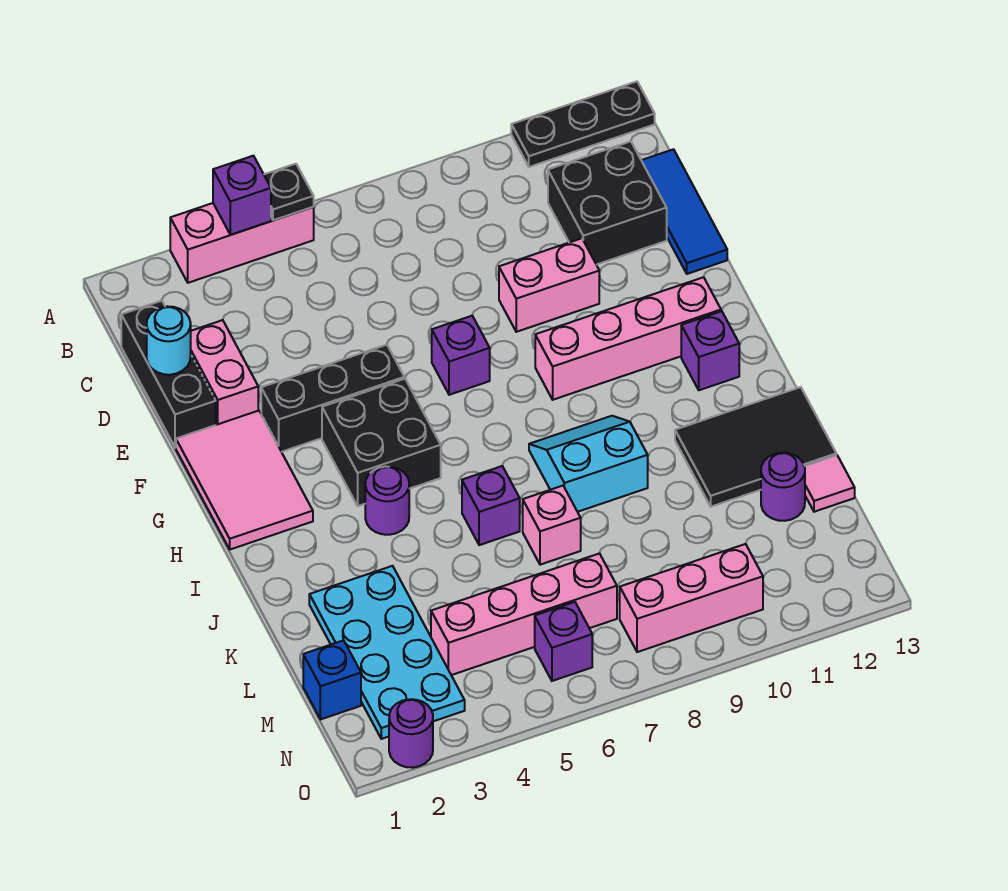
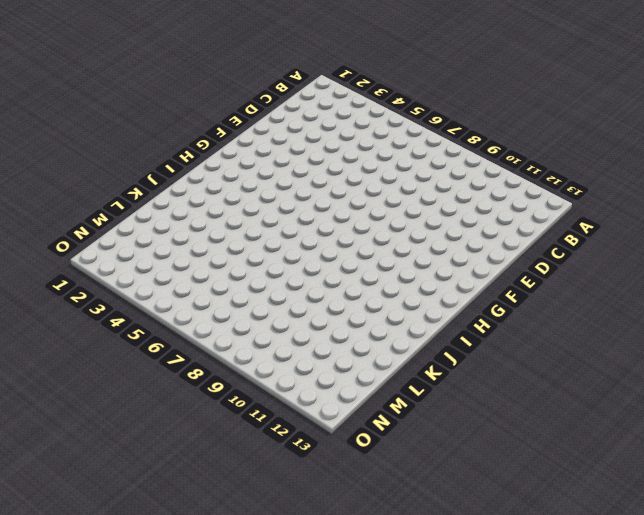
none -> pink 1x3 brick [170,203,314,283]
none -> black 1x3 plate [511,82,655,167]
none -> black 1x3 brick [121,301,216,448]

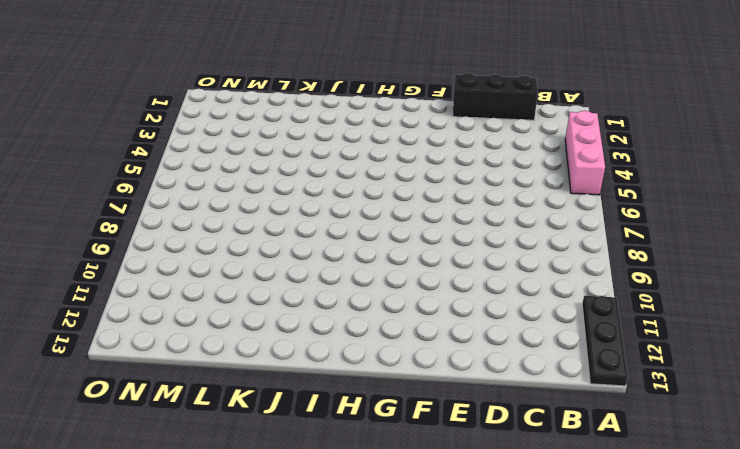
none -> black 2x2 brick [548,141,667,265]
none -> blue 1x3 tile [641,149,727,274]
none -> pink 1x2 brick [191,320,258,425]

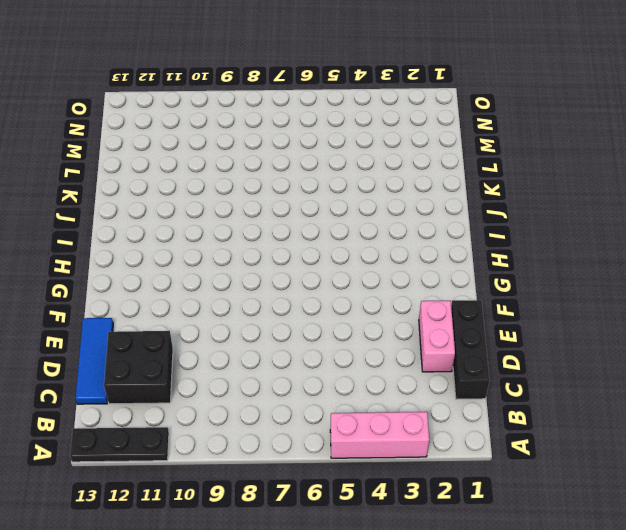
none -> pink 1x2 brick [499,238,599,332]
none -> pink 2x3 tile [176,410,313,549]
none -> black 1x3 brick [261,345,404,452]

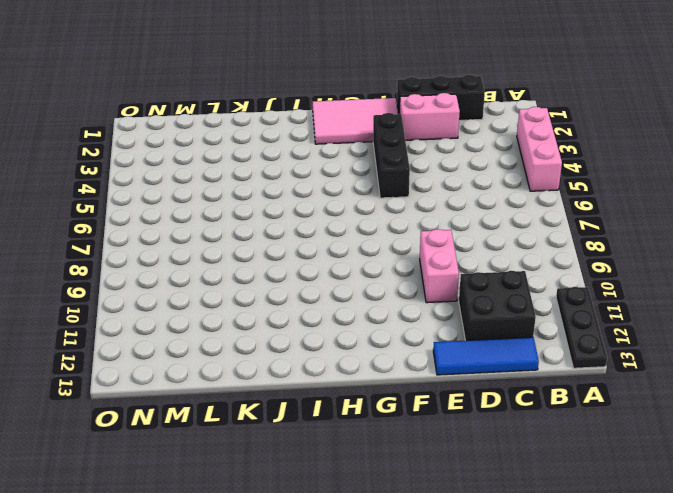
none -> purple 1x1 brick [432,316,490,395]
none -> black 2x2 brick [322,379,441,506]
none -> pink 1x4 brick [535,277,721,400]

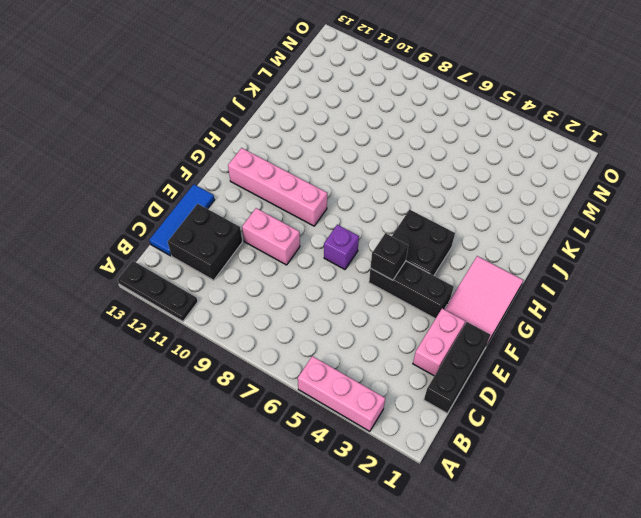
black 1x1 brick [371,233,408,280] -> none
none -> purple 1x1 brick [681,311,739,390]
none -> purple 1x1 round brick [365,466,409,535]
none -> cyan 2x2 slope [529,416,648,512]

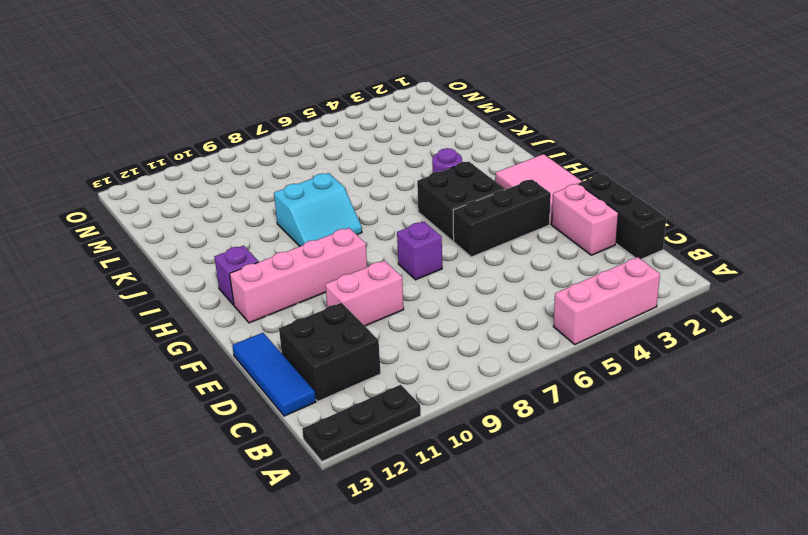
none -> purple 1x1 brick [462,466,520,545]
none -> black 2x3 tile [675,387,836,507]
none -> cyan 2x4 plate [309,566,465,739]

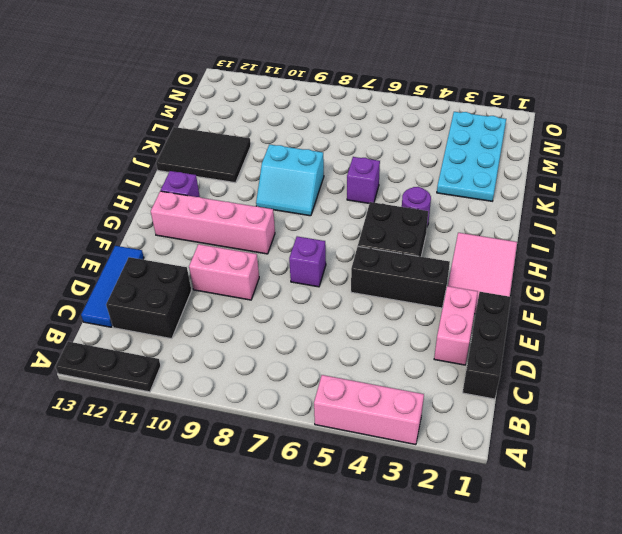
none -> pink 1x1 brick [523,486,581,565]
none -> purple 1x1 round brick [761,453,805,521]
none -> pink 1x1 tile [804,455,855,512]

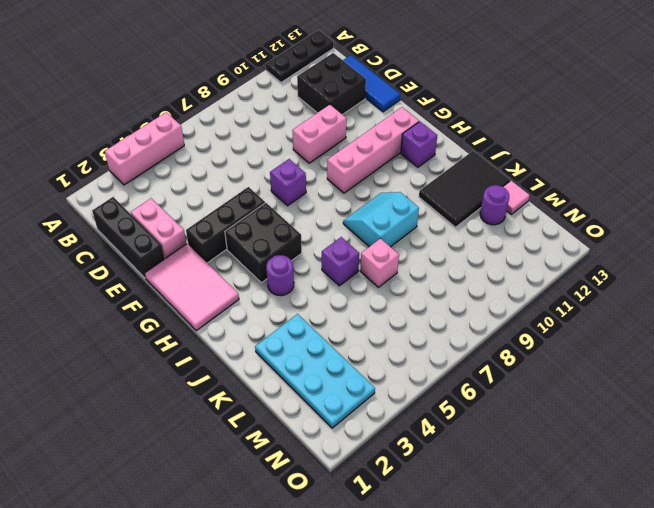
none -> blue 1x1 brick [303,640,361,719]
none -> pink 1x4 brick [431,553,617,675]
none -> purple 1x1 brick [535,602,592,681]

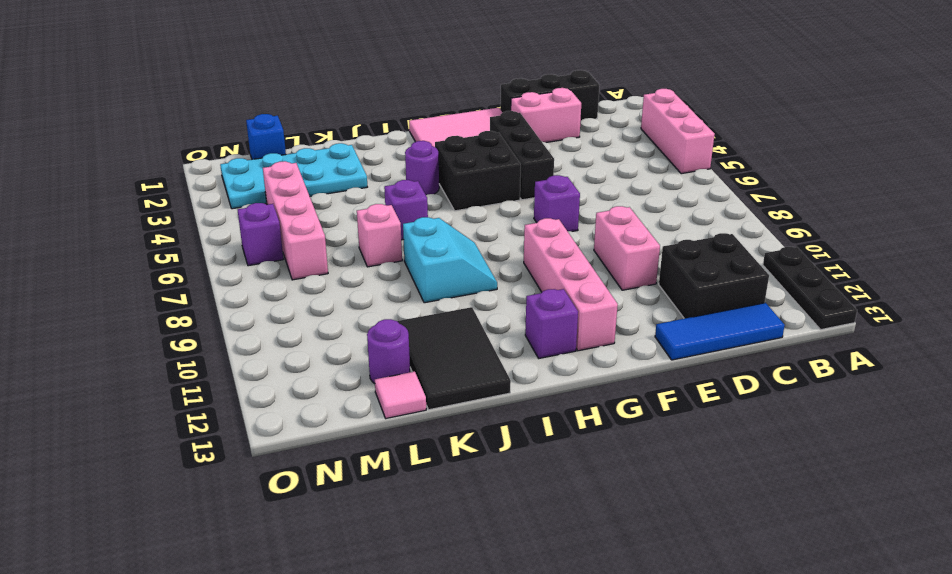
none -> pink 1x3 brick [620,544,763,652]
none -> purple 1x1 round brick [389,699,433,768]
none -> purple 1x1 brick [213,156,271,235]

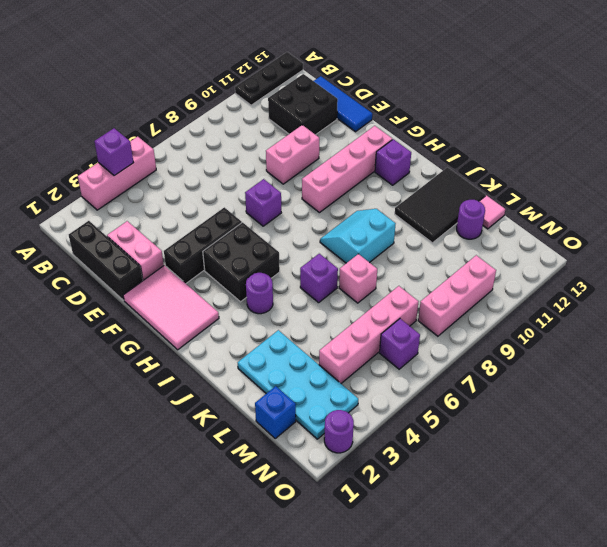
none -> black 1x1 plate [264,164,314,220]
none -> cyan 1x1 round brick [147,306,191,375]

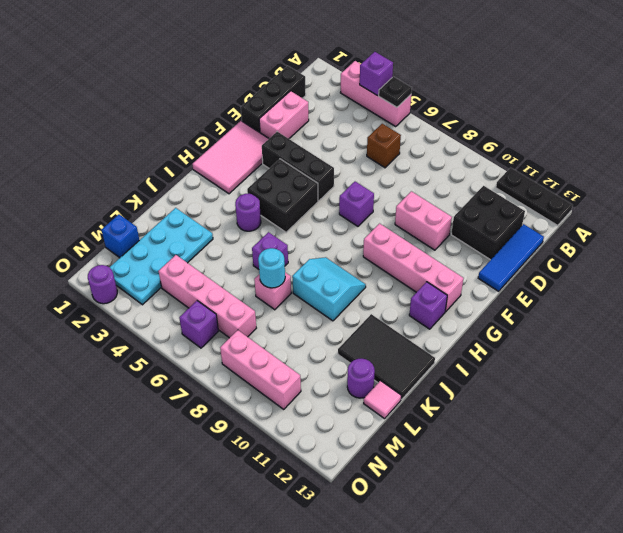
brown 1x1 brick [367,124,401,168] -> none
cyan 1x1 round brick [258,248,285,288] -> cyan 1x1 round brick moved to [147,306,191,375]

